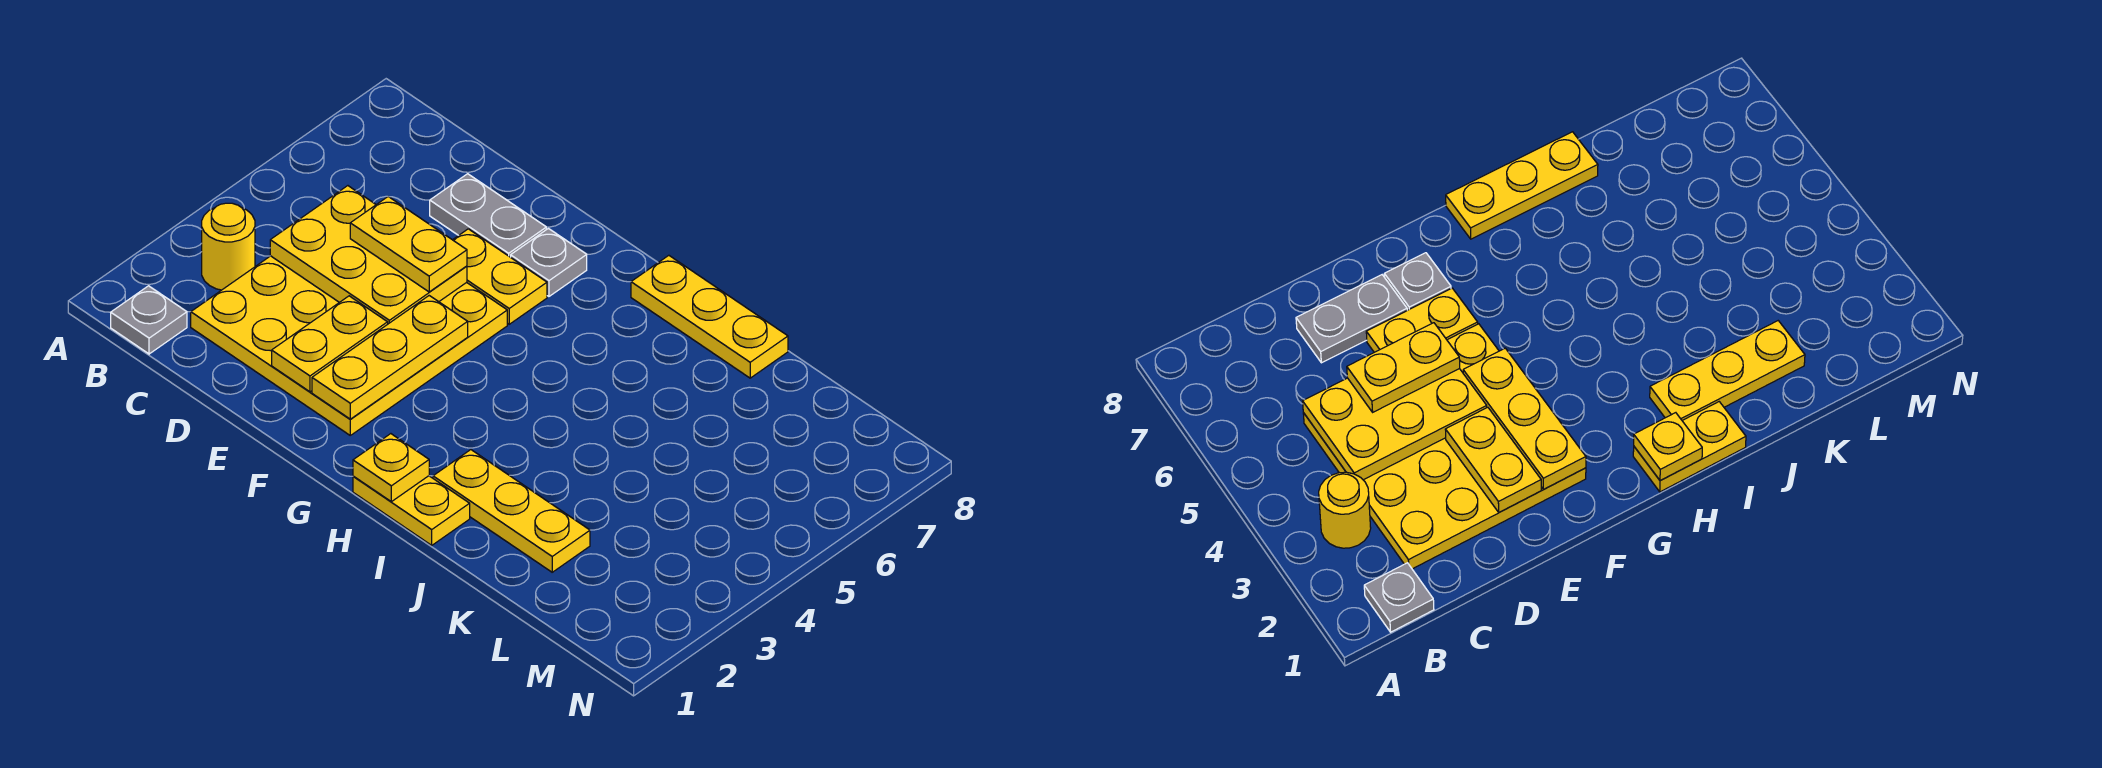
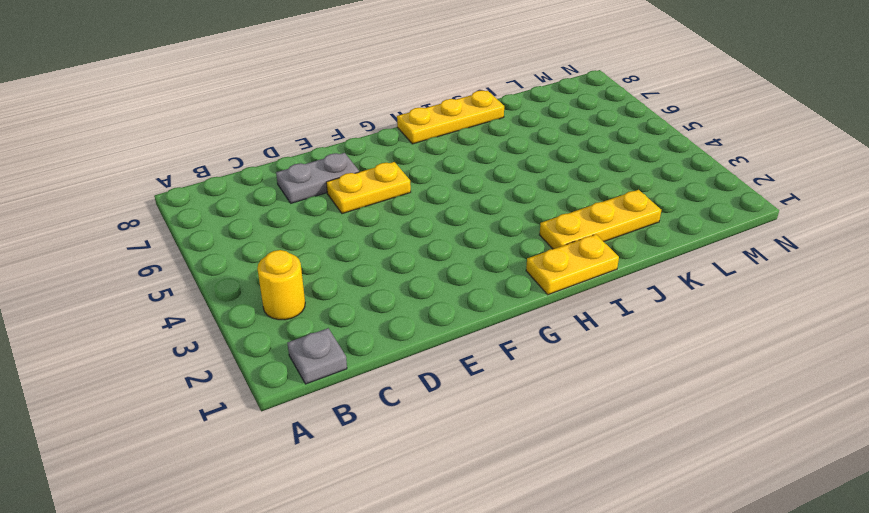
none -> yellow 4x4 plate [191,256,507,435]
none -> grey 1x1 plate [511,228,587,296]
none -> yellow 2x3 plate [270,186,467,324]

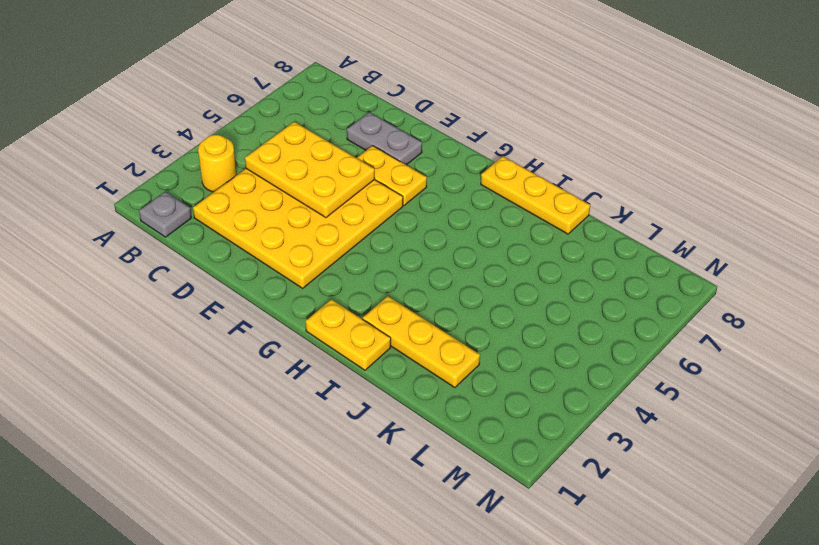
none -> grey 1x1 plate [511,228,587,296]
none -> yellow 1x2 plate [272,296,388,392]
none -> yellow 1x3 plate [312,296,468,419]

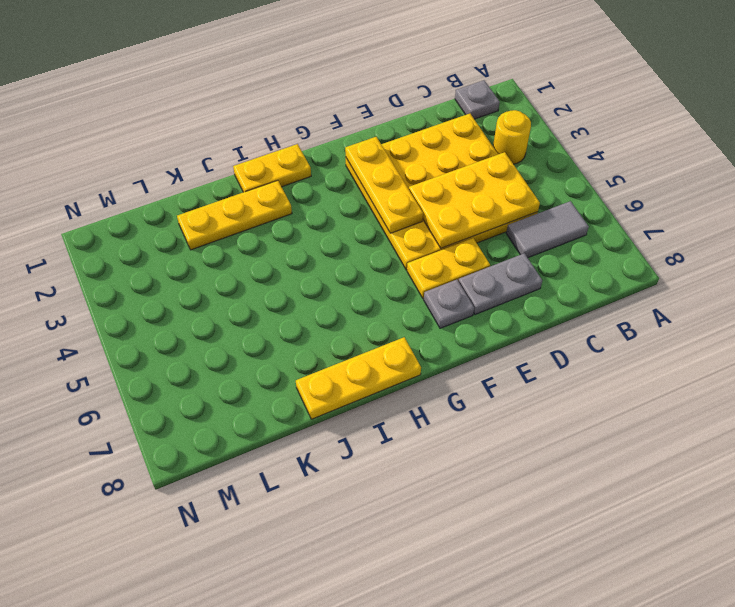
grey 1x2 tile [506,201,589,258] -> none
none -> yellow 1x2 plate [272,296,388,392]
none -> yellow 1x1 plate [353,434,429,502]
none -> yellow 1x2 plate [350,197,467,292]

